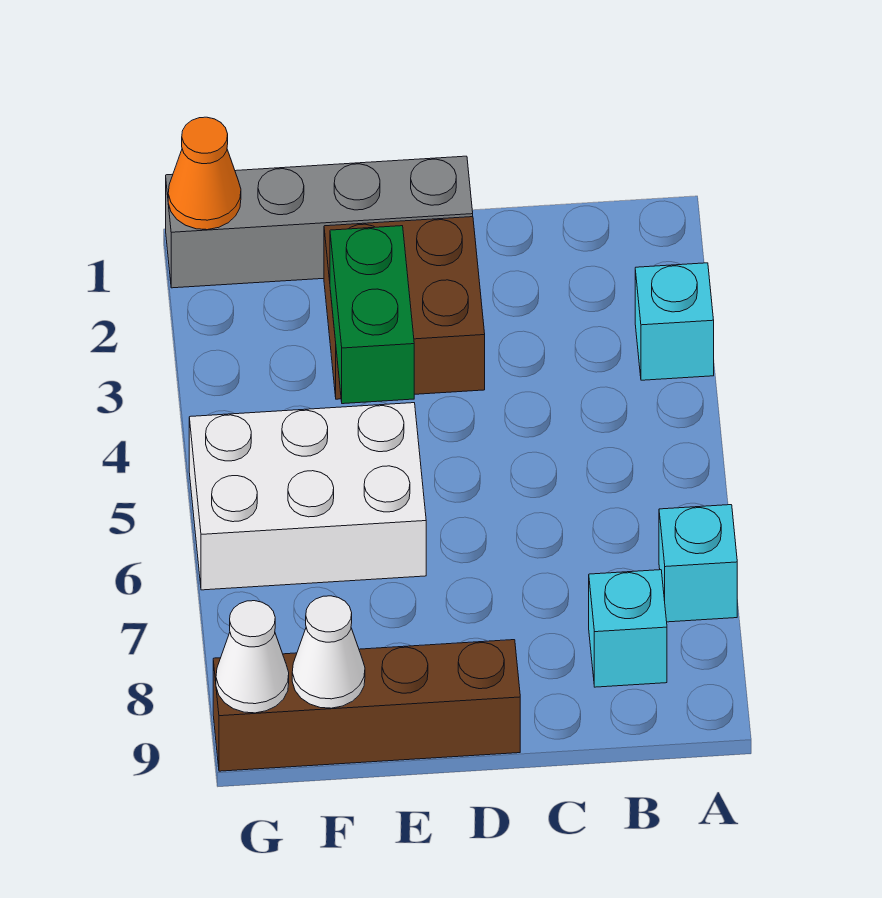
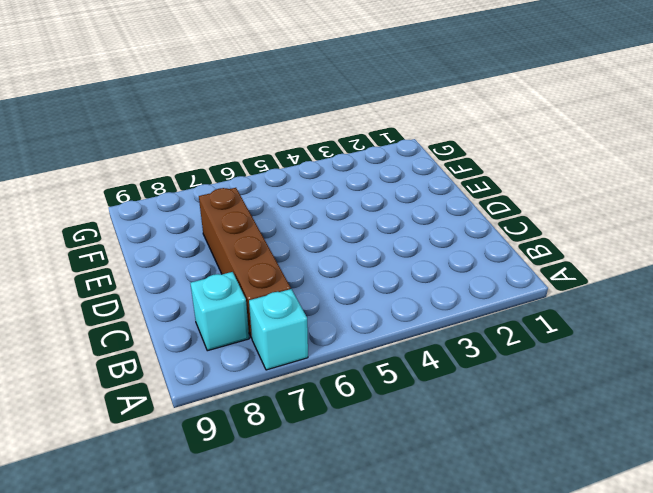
brown 1x4 brick [199,188,291,338] -> brown 1x4 brick moved to [213,640,520,771]
none -> cyan 1x1 brick [635,263,714,380]
none -> grey 1x4 brick [166,156,473,288]

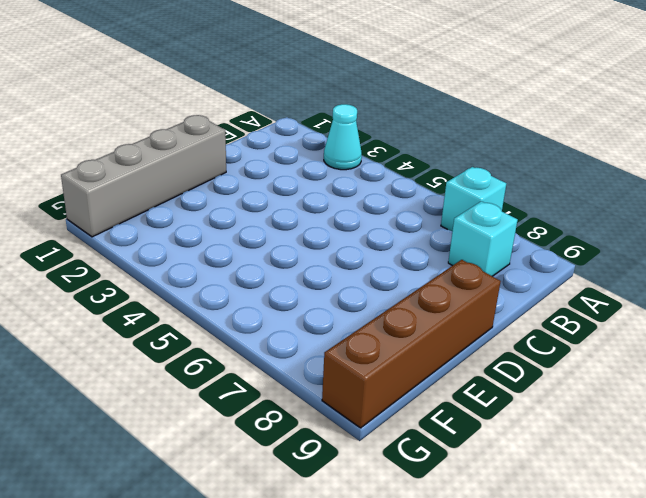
cyan 1x1 cone [324,104,362,170] -> cyan 1x1 brick [635,263,714,380]
none -> brown 2x2 brick [324,217,485,399]
none -> white 2x3 brick [189,403,426,590]

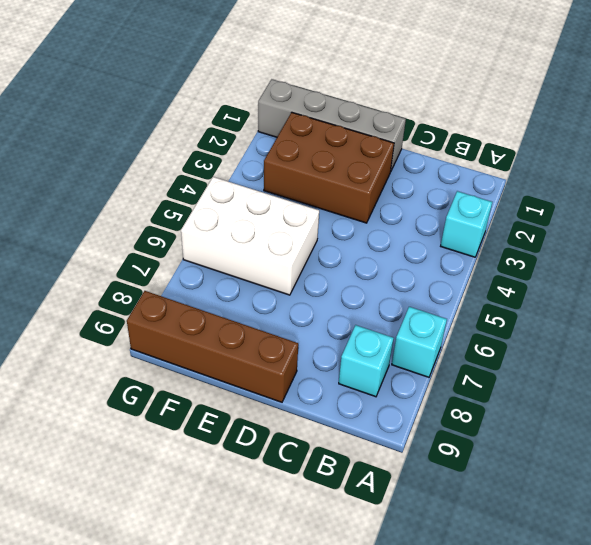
brown 2x3 brick [264,113,394,223] -> brown 2x2 brick [324,217,485,399]
none -> green 1x2 brick [330,226,414,404]
none -> white 1x1 cone [292,596,365,708]

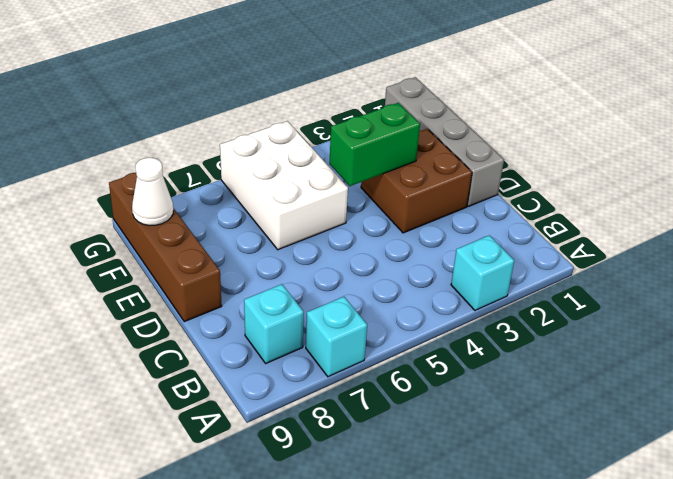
none -> orange 1x1 cone [168,117,241,230]
none -> white 1x1 cone [216,601,289,713]

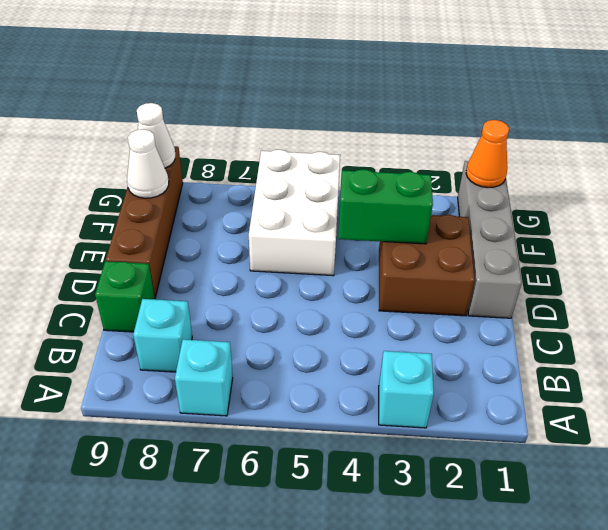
green 1x1 brick [95,261,155,332] -> none

